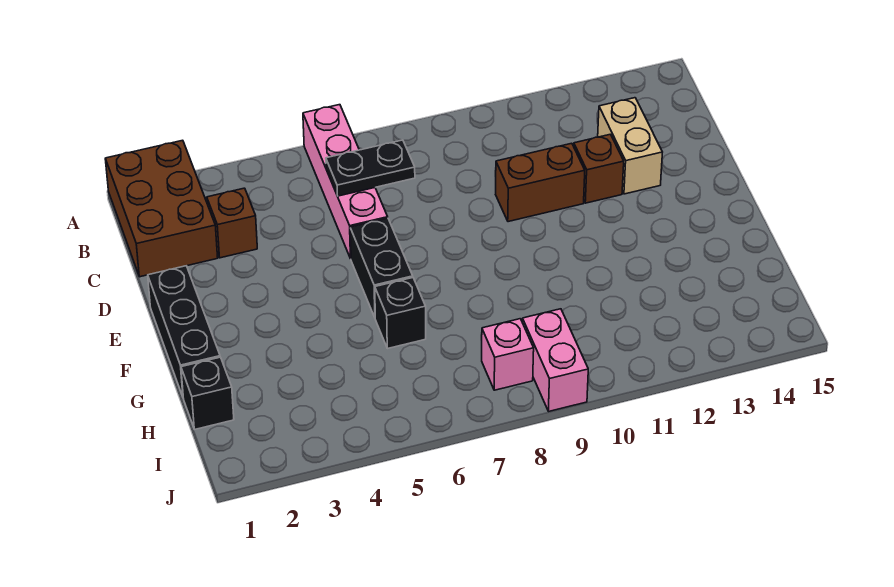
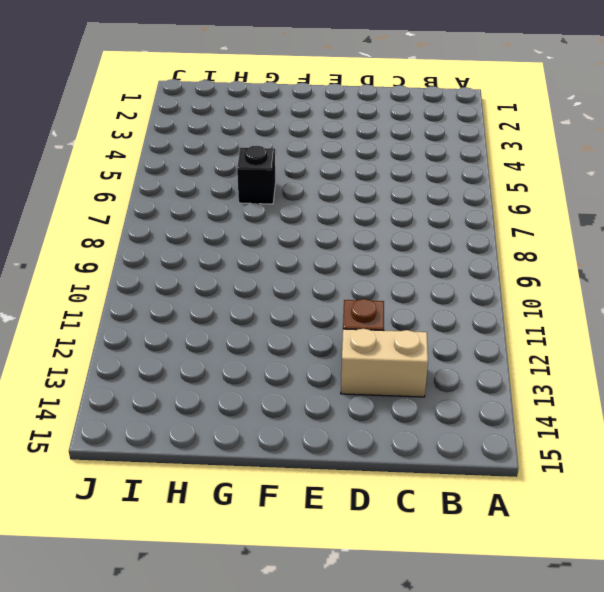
none -> brown 2x3 brick [105,140,218,277]
none -> pink 1x4 brick [303,105,388,259]
none -> brown 1x1 brick [207,188,257,258]

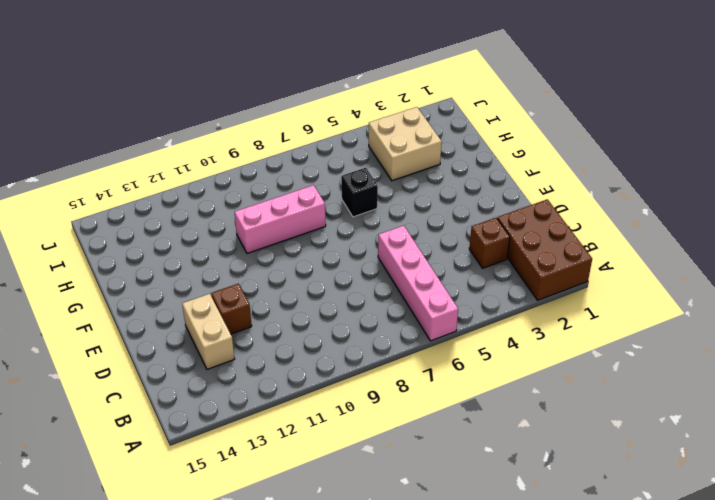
pink 1x3 brick [235,185,326,253] -> none
tan 2x2 brick [369,107,442,181] -> none
none -> brown 1x2 brick [496,143,585,222]
none -> black 1x3 brick [148,266,220,397]
none -> black 1x2 brick [350,218,413,317]

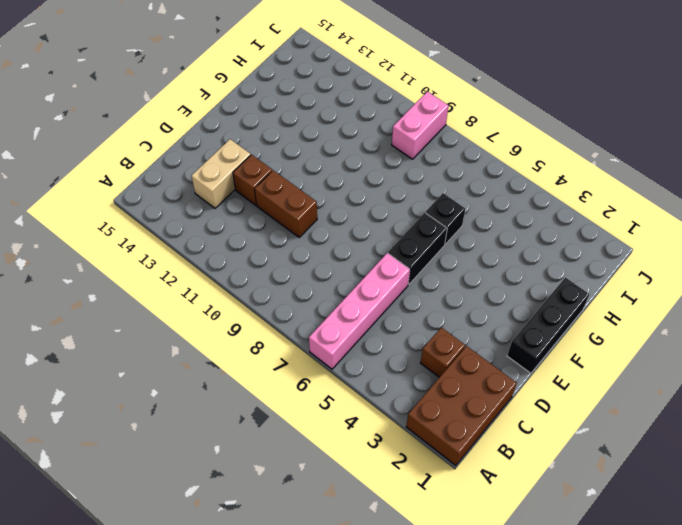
none -> black 1x1 brick [181,357,234,429]
none -> pink 1x1 brick [482,319,534,390]
none -> black 1x2 plate [326,140,415,196]

